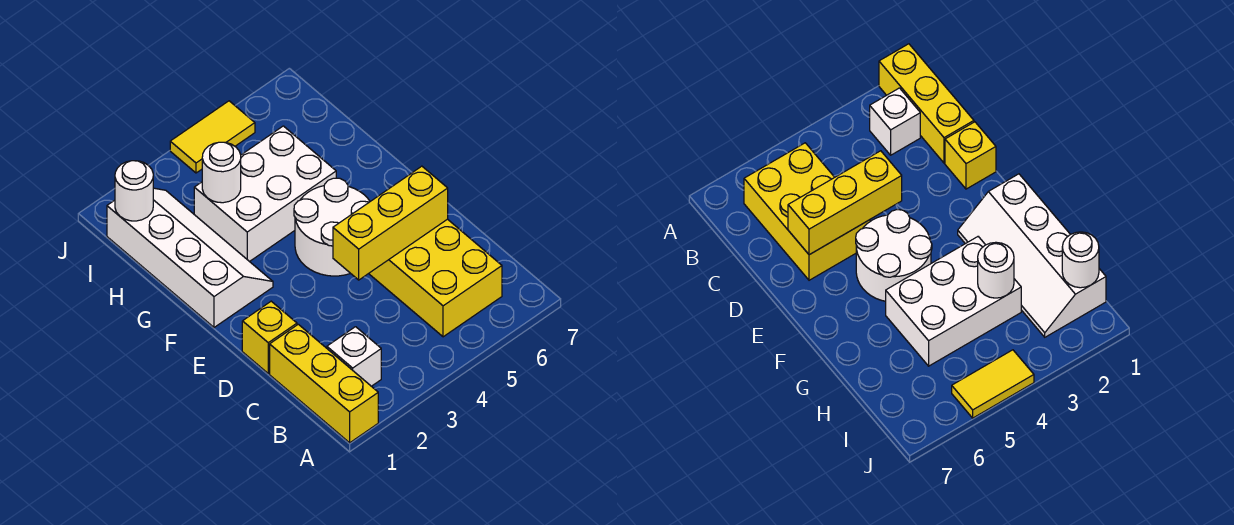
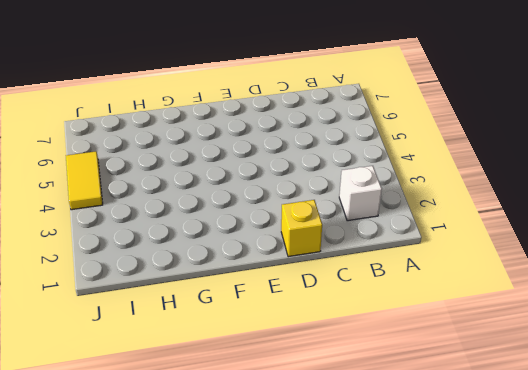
none -> yellow 1x3 brick [270,324,378,443]
none -> yellow 2x3 brick [369,219,502,337]

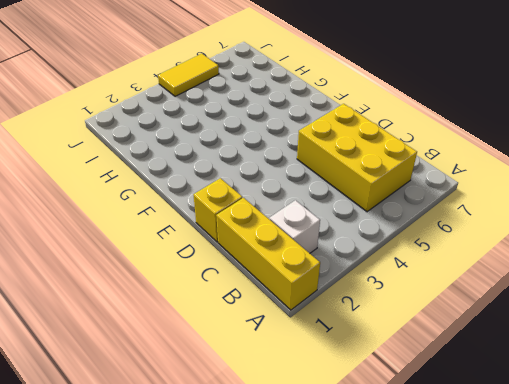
none -> white 2x2 round brick [294,178,370,276]
none -> white 2x4 slope [107,188,273,327]

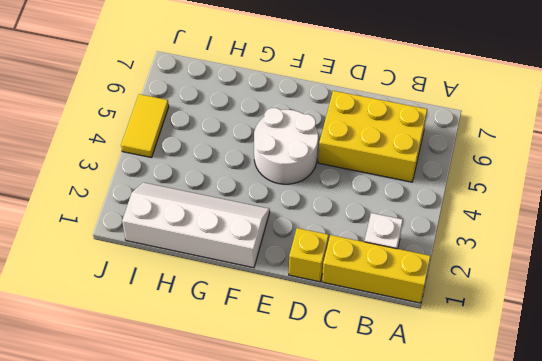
none -> white 2x3 brick [194,126,336,262]
none -> yellow 1x3 brick [333,166,448,280]

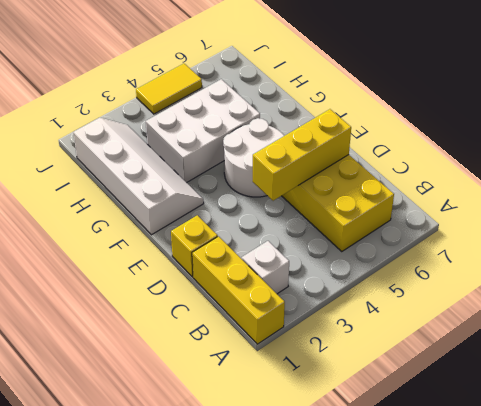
none -> white 1x1 round brick [202,142,241,203]
none -> white 1x1 round brick [115,161,153,221]

